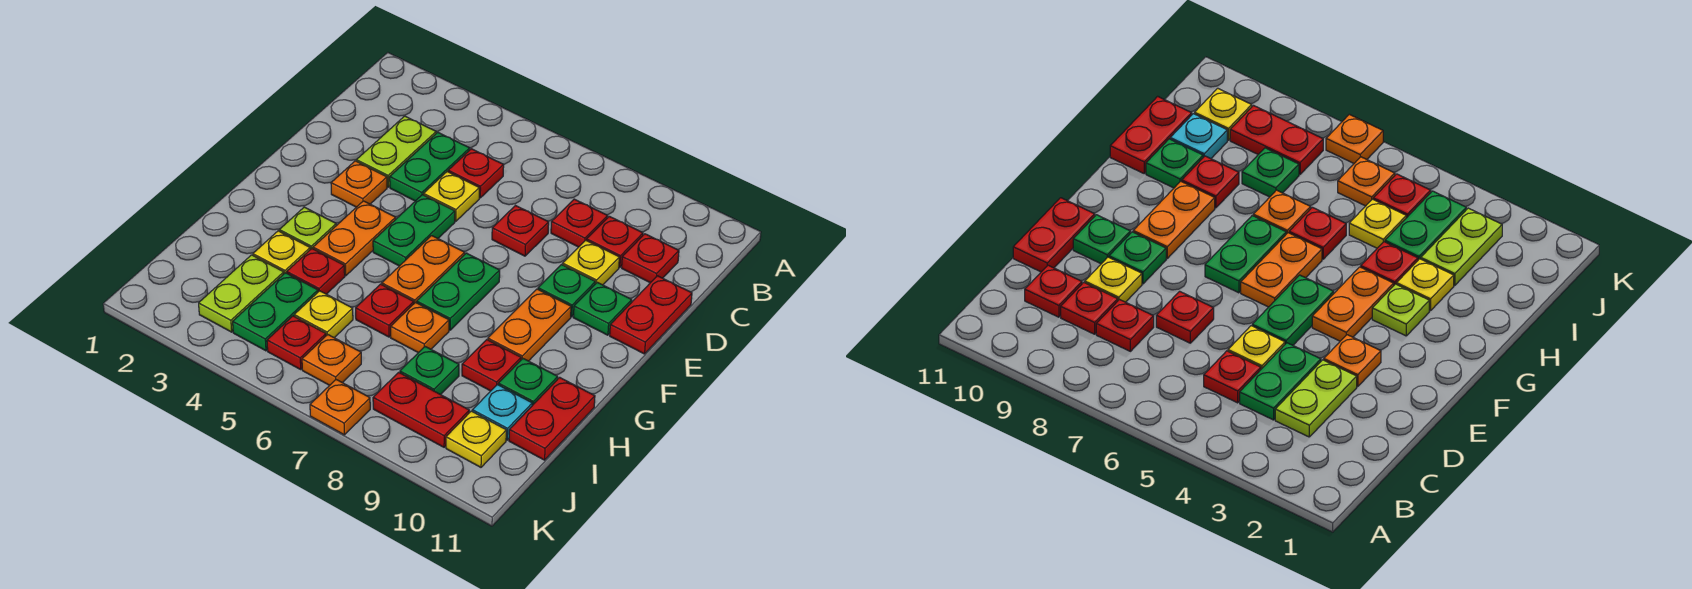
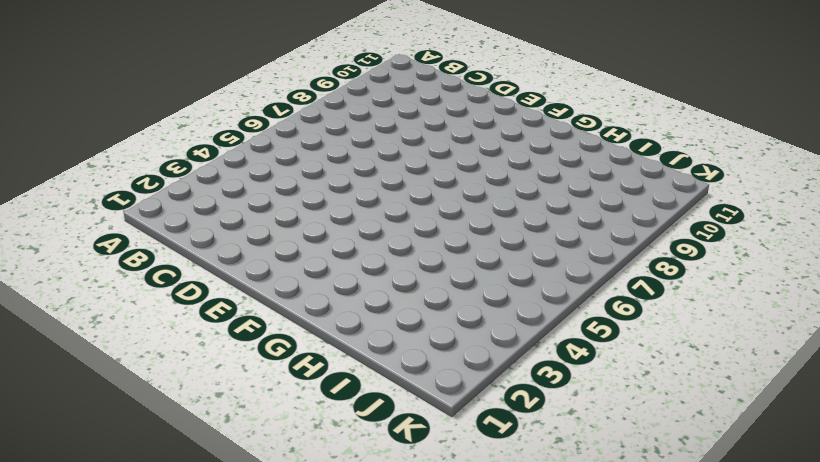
none -> lime 1x2 plate [356,116,436,187]
none -> green 1x2 plate [390,132,470,201]
none -> red 1x1 plate [448,149,504,198]
none -> red 1x1 plate [551,199,608,247]

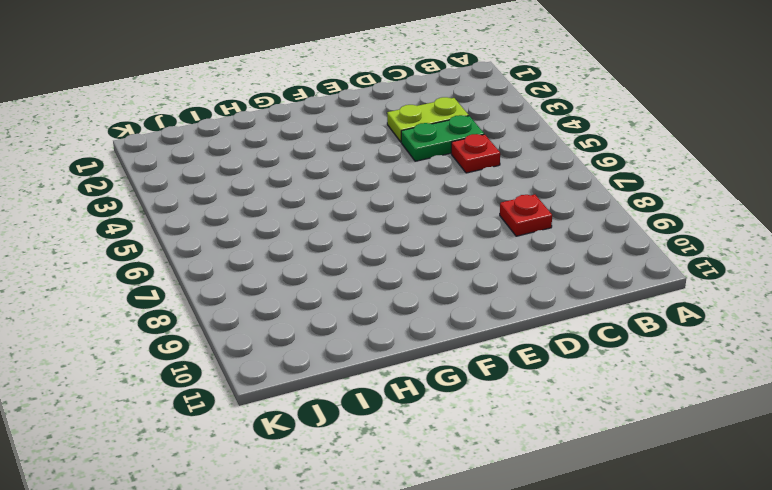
none -> red 1x1 plate [587,216,643,267]
none -> red 1x1 plate [622,234,679,283]
none -> yellow 1x1 plate [424,172,479,221]
none -> red 1x1 plate [492,206,549,256]

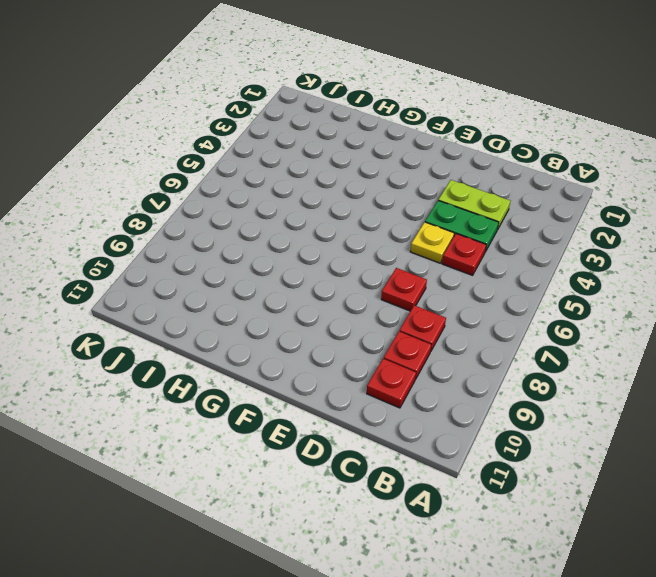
none -> yellow 1x1 plate [563,240,619,285]
none -> red 1x2 plate [610,276,692,354]
none -> orange 1x1 plate [331,161,387,207]
none -> green 1x2 plate [373,195,455,266]

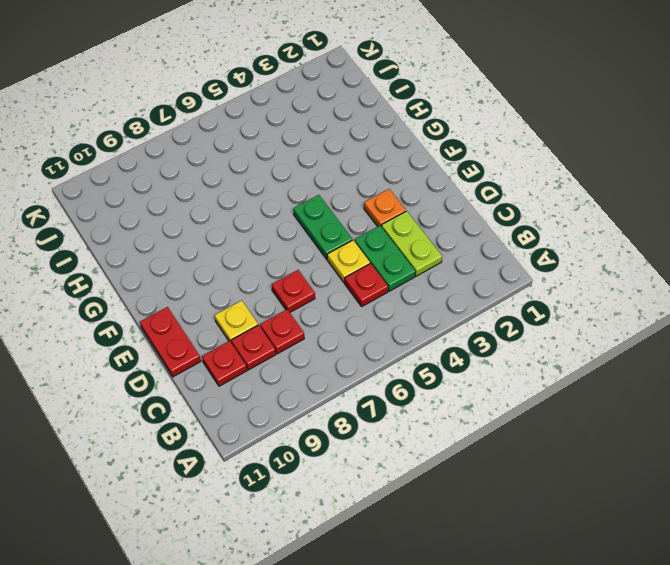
none -> green 1x1 plate [538,265,595,317]
none -> green 1x1 plate [573,282,632,335]
none -> orange 1x2 plate [313,201,396,276]
none -> orange 1x2 plate [382,236,465,303]

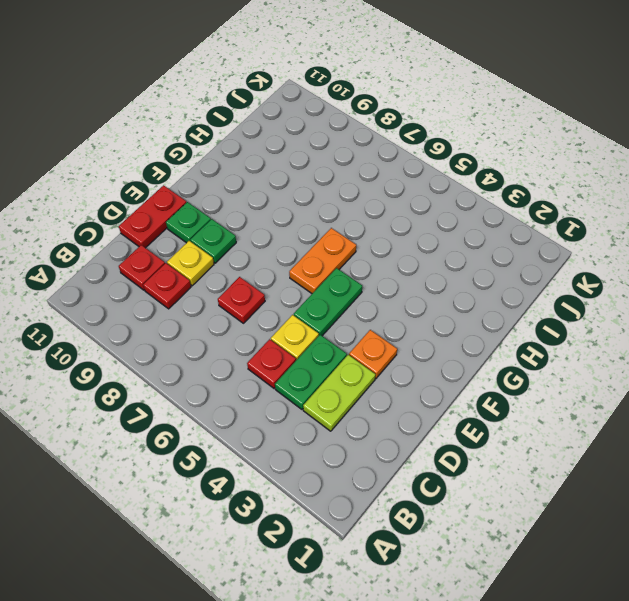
none -> red 1x1 plate [551,199,608,247]
none -> orange 1x2 plate [313,201,396,276]
none -> green 1x2 plate [417,253,500,330]
none -> orange 1x2 plate [488,289,571,361]

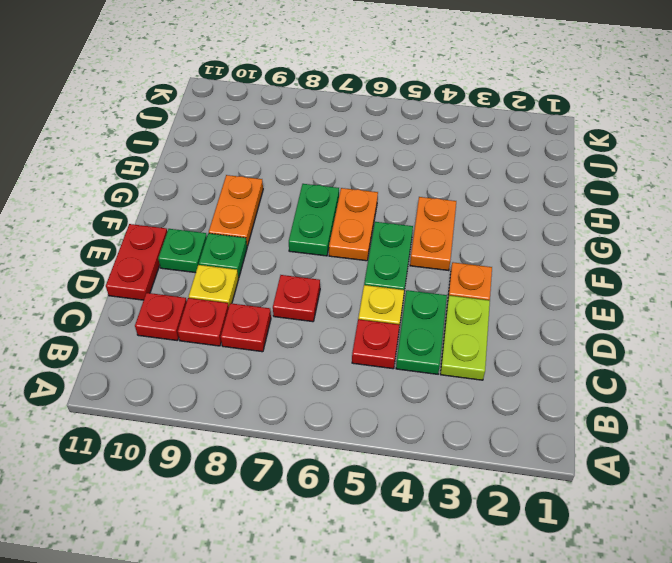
none -> lime 1x1 plate [279,207,336,250]
none -> yellow 1x1 plate [253,231,310,274]
none -> red 1x1 plate [287,249,345,294]
none -> red 1x1 plate [356,284,414,337]

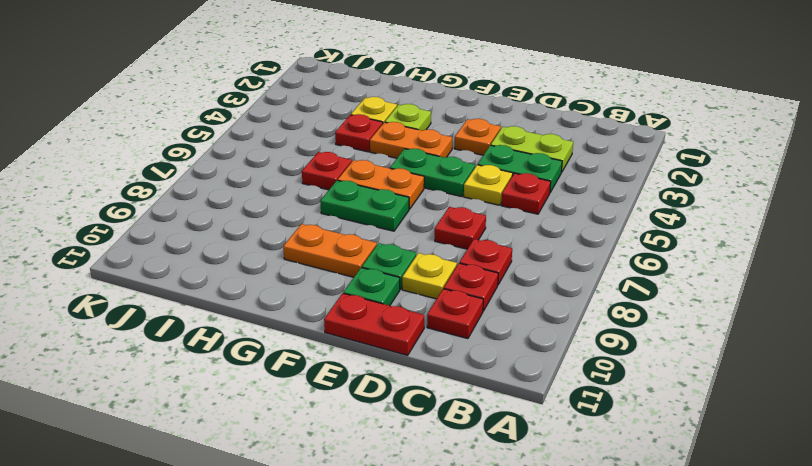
none -> orange 1x1 plate [391,302,449,353]
none -> red 1x1 plate [462,340,521,391]
none -> green 1x1 plate [498,359,558,405]
none -> red 1x2 plate [509,377,595,460]

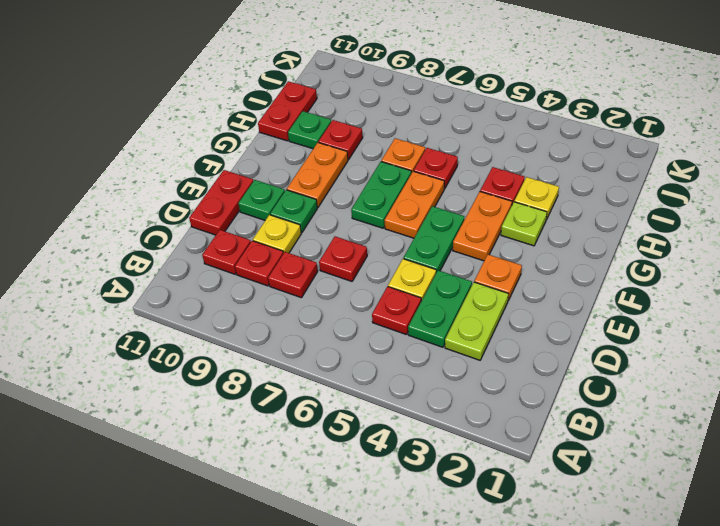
none -> lime 1x2 plate [199,255,284,332]
none -> green 1x2 plate [233,273,318,351]
none -> yellow 1x1 plate [294,291,353,338]
none -> green 1x1 plate [400,347,459,395]

